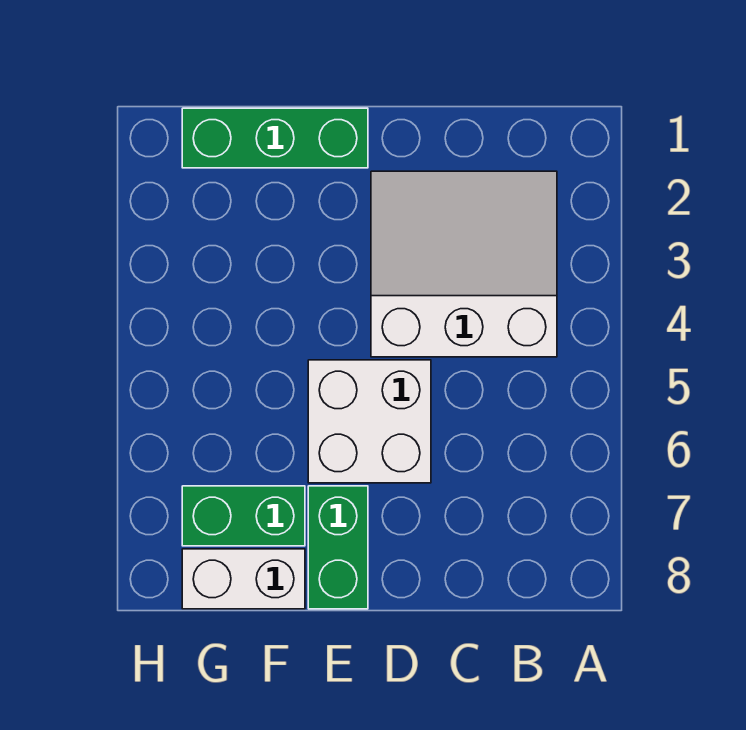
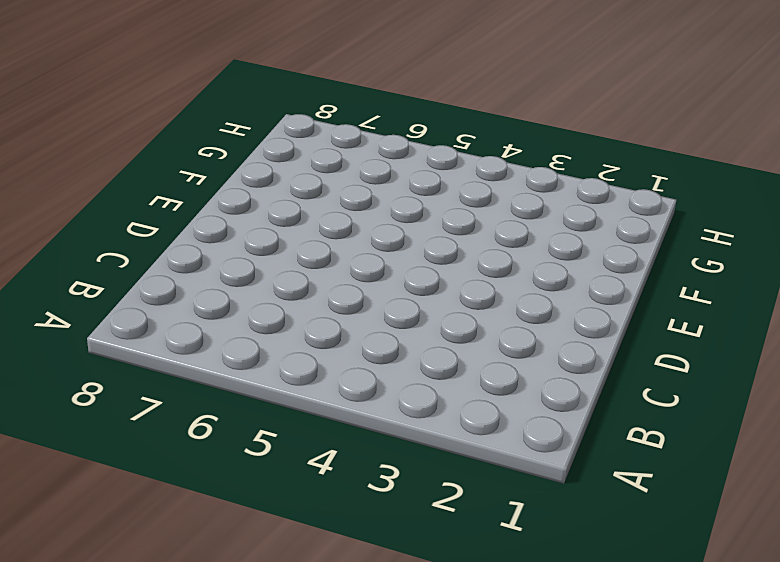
none -> white 3x3 slope [371,171,557,357]
none -> white 2x2 brick [308,360,431,483]

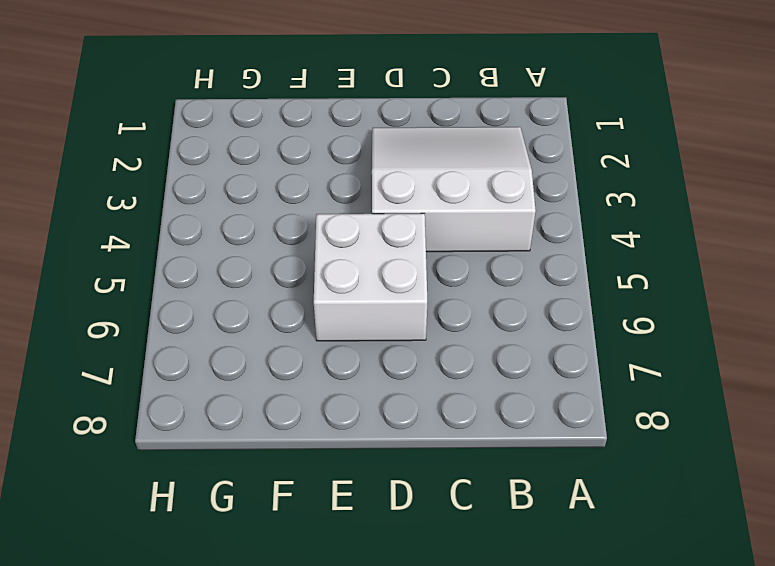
none -> green 1x3 brick [182,108,368,168]
none -> green 1x2 brick [308,486,368,609]

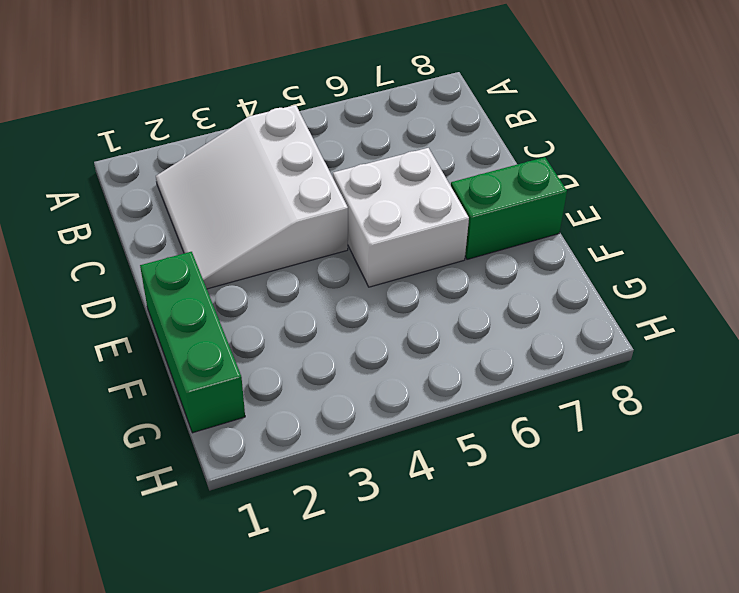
none -> green 1x2 brick [182,486,305,546]
none -> white 1x2 brick [182,549,305,609]

